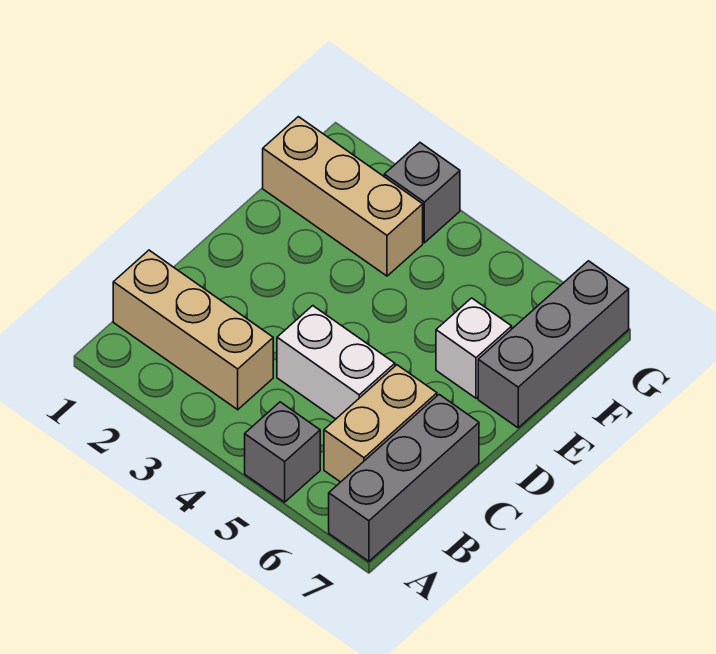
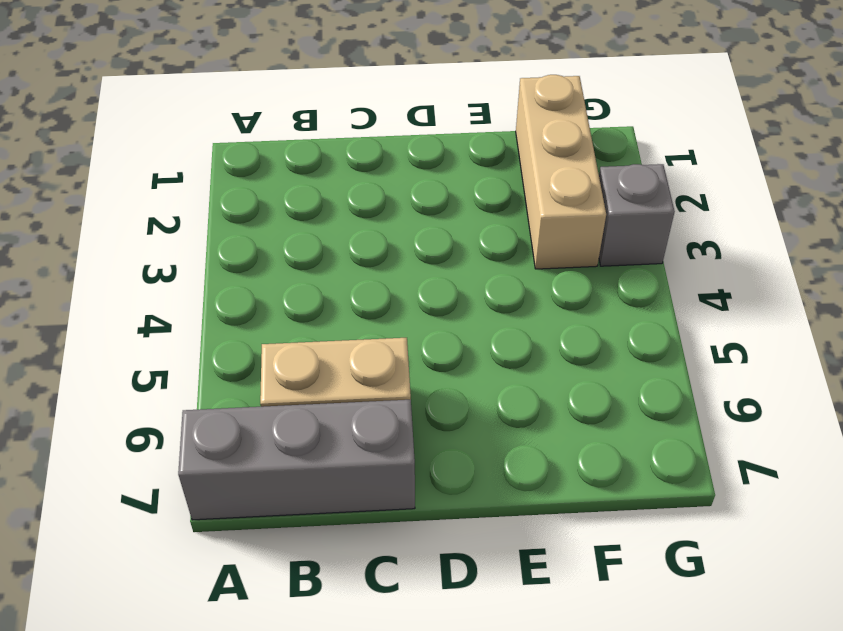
none -> grey 1x1 brick [245,402,320,502]
none -> tan 1x3 brick [113,250,273,410]

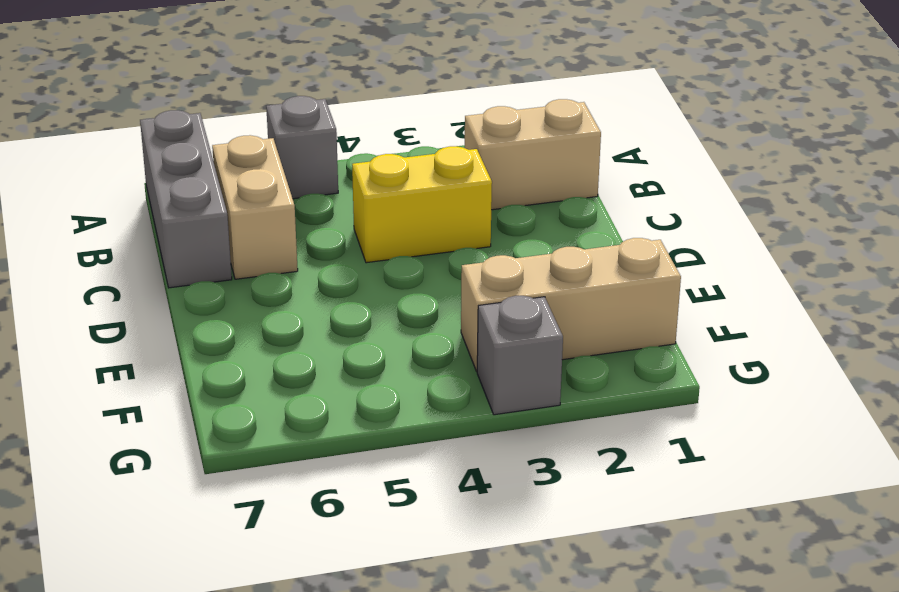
tan 1x2 brick [465,99,601,210] -> tan 1x3 brick [113,250,273,410]
yellow 1x2 brick [352,146,492,263] -> white 1x2 brick [277,306,395,419]
none -> white 1x1 brick [436,298,512,398]
none -> grey 1x3 brick [478,261,629,428]

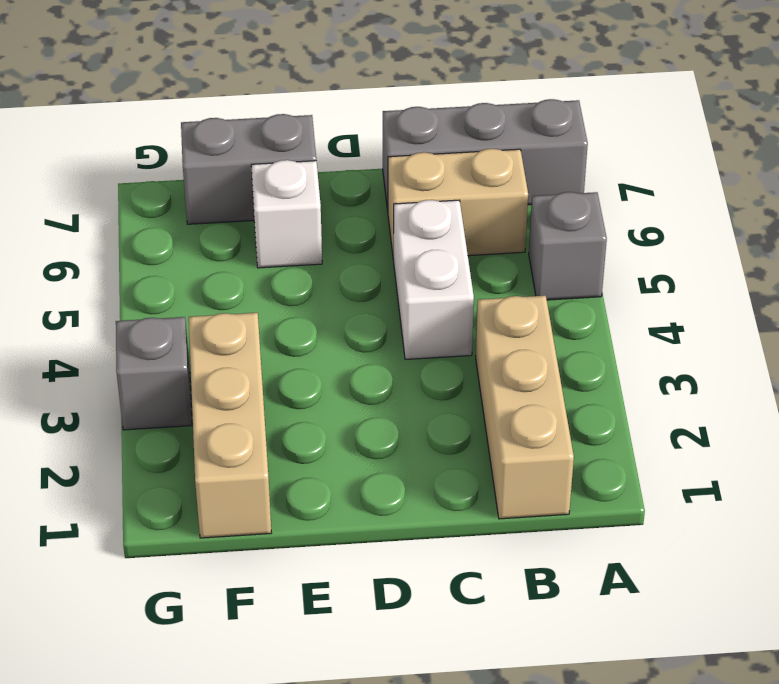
grey 1x2 brick [181,114,316,224] -> grey 1x3 brick [478,261,629,428]

